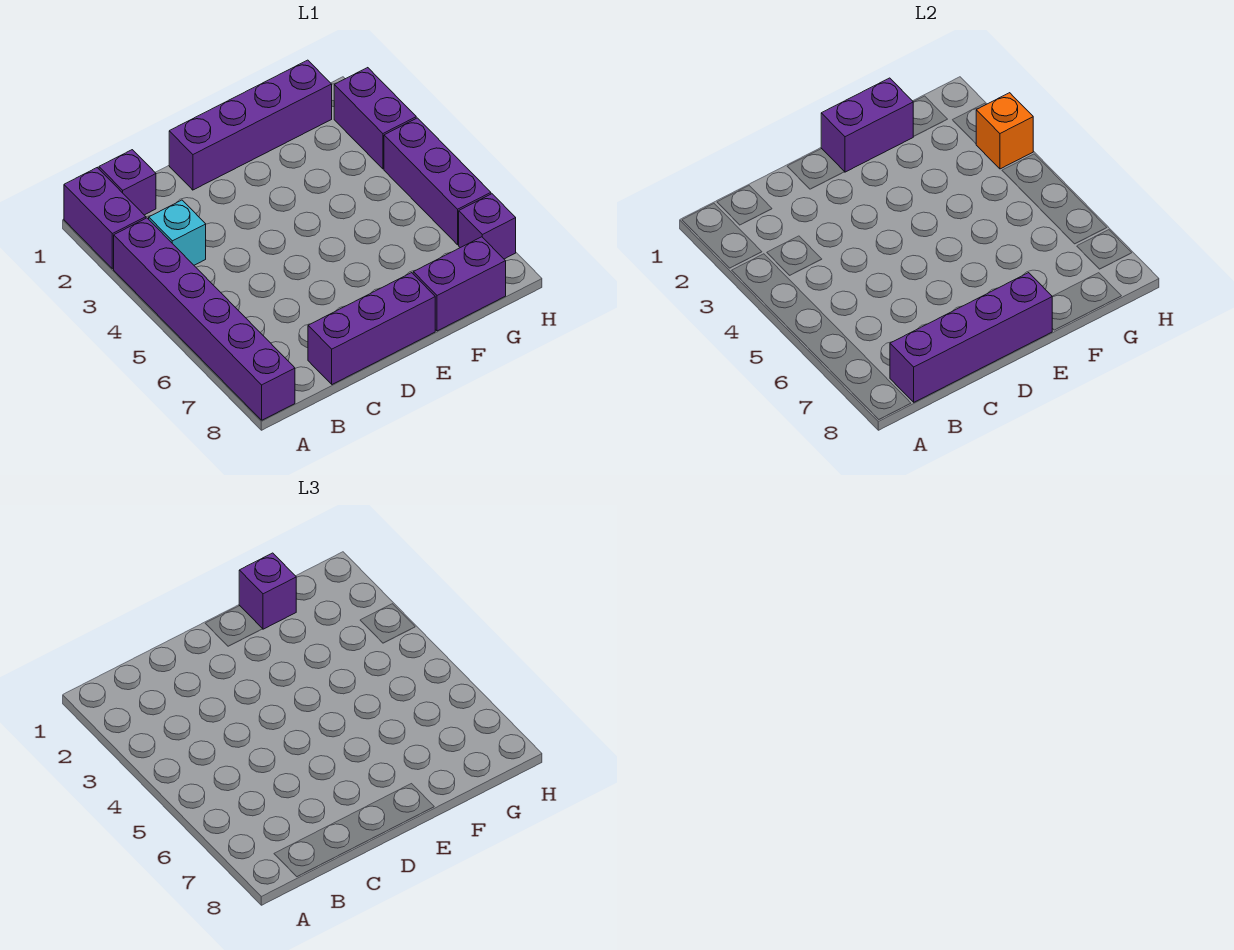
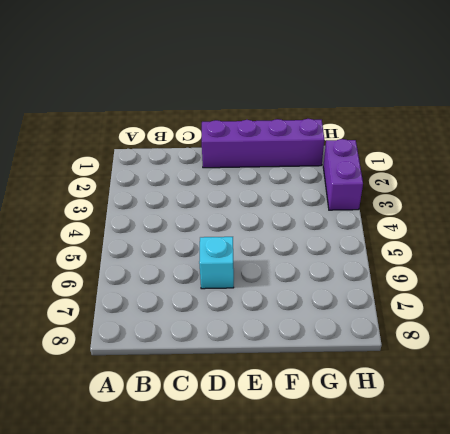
cyan 1x1 brick [199,237,234,289] -> cyan 1x1 brick moved to [149,200,206,265]
none -> purple 1x2 brick [64,168,146,269]
none -> purple 1x6 brick [114,218,295,420]
none -> purple 1x1 brick [99,150,156,215]

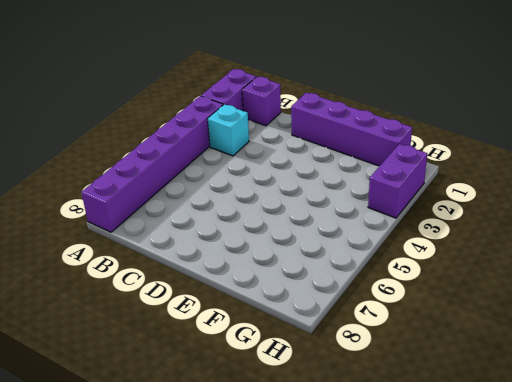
none -> purple 1x3 brick [308,273,435,384]
none -> purple 1x2 brick [413,237,506,331]
none -> purple 1x3 brick [384,118,491,245]

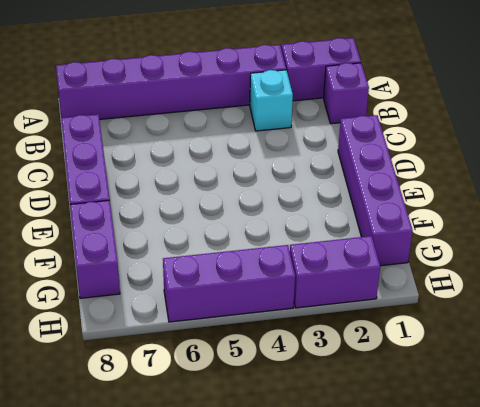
none -> purple 1x1 brick [459,194,516,259]
none -> purple 1x4 brick [890,273,1052,402]
none -> purple 1x2 brick [821,78,914,172]

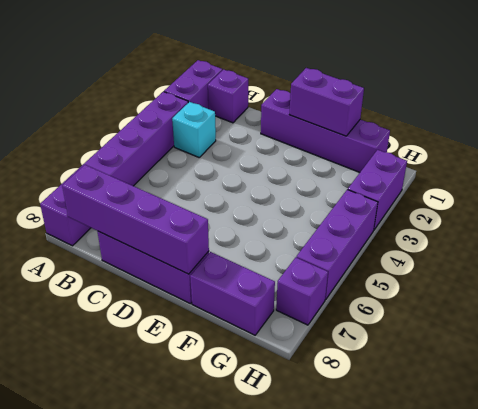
none -> orange 1x1 brick [976,93,1033,169]
none -> purple 1x1 brick [239,553,296,629]

